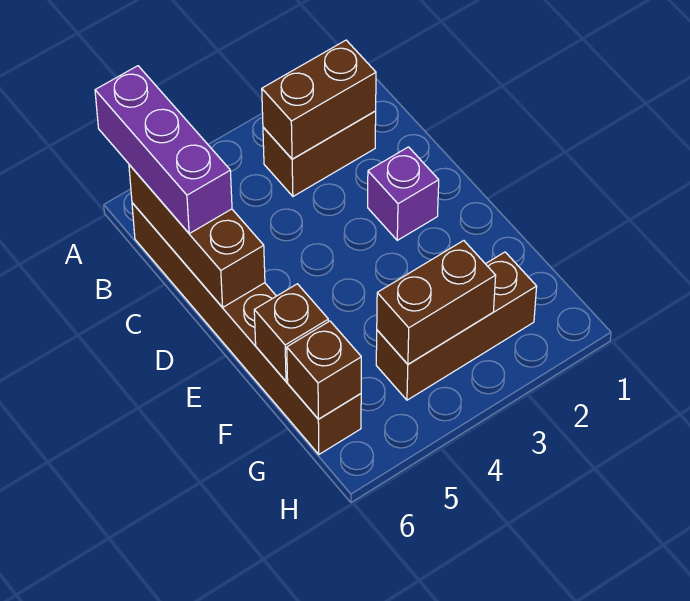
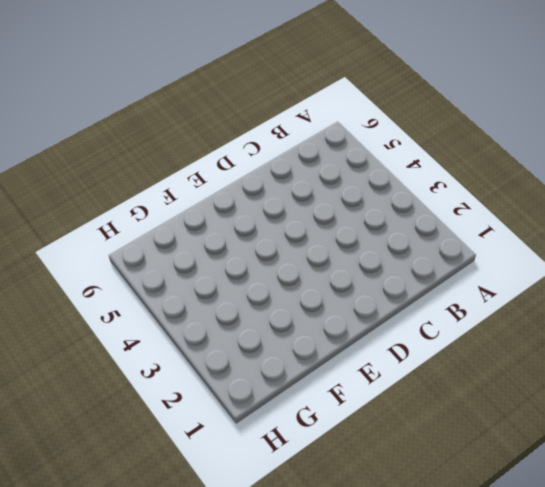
none -> brown 1x2 brick [263,111,376,196]
none -> brown 1x6 brick [132,203,361,454]

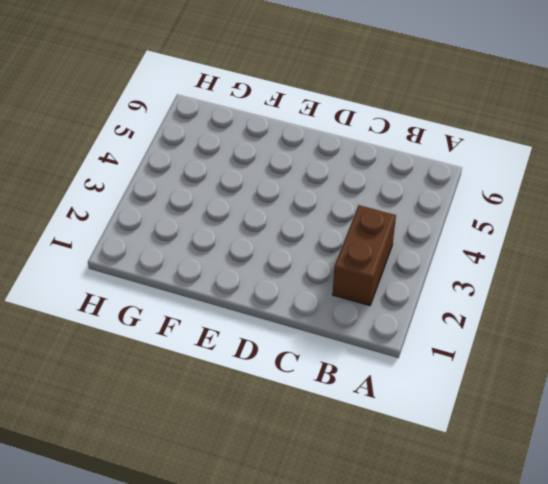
none -> brown 1x6 brick [132,203,361,454]
none -> purple 1x1 brick [368,147,439,240]

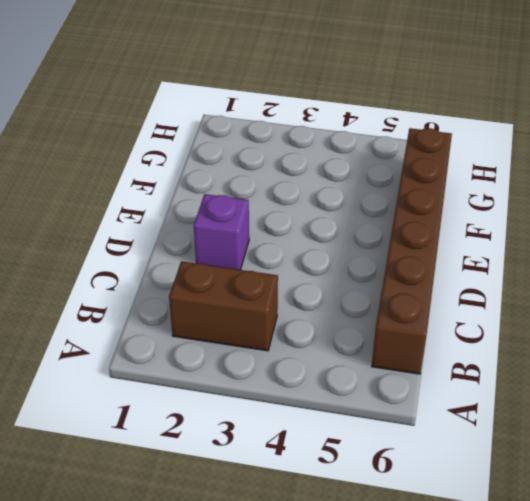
none -> brown 1x3 brick [376,252,537,400]
none -> brown 1x2 brick [262,40,376,159]

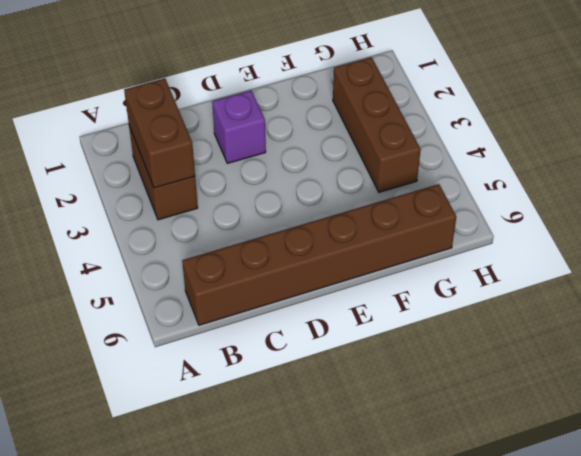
none -> brown 1x3 brick [129,165,265,308]
none -> brown 1x1 brick [254,284,328,381]

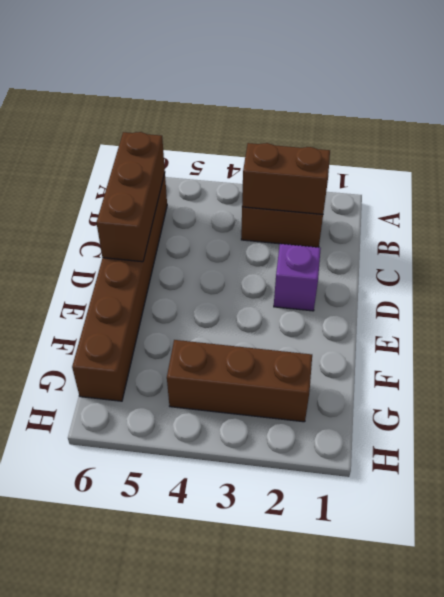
none -> brown 1x1 brick [254,284,328,381]
none -> brown 1x2 brick [377,241,496,364]

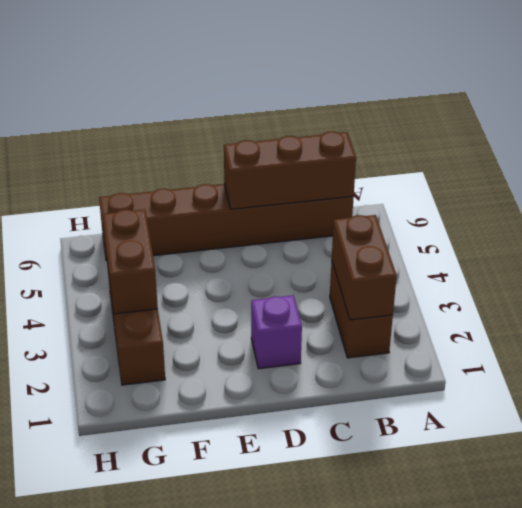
none -> brown 1x1 brick [254,284,328,381]
none -> brown 1x1 brick [287,321,361,419]

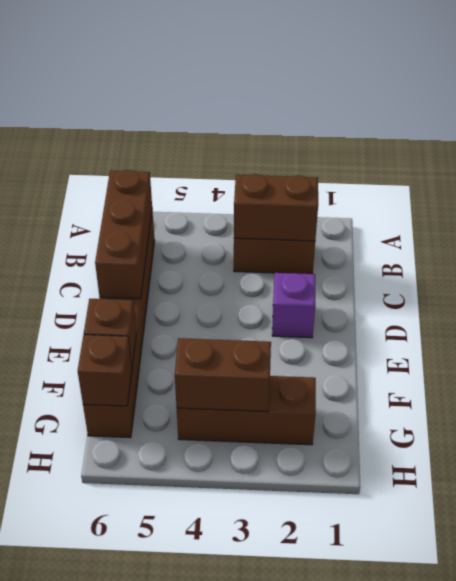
none -> purple 1x3 brick [95,66,232,233]

